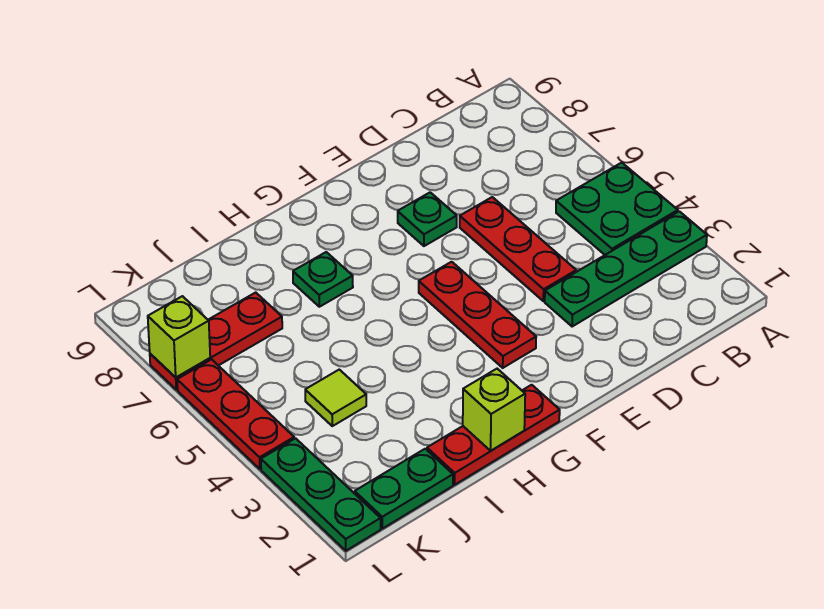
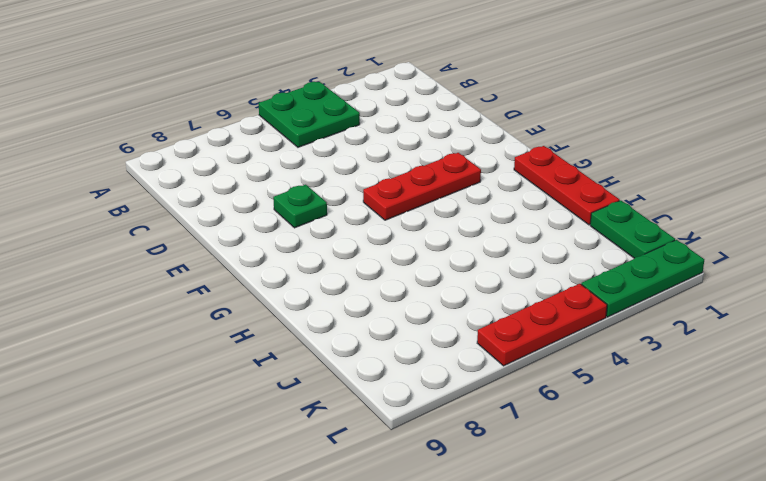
none -> green 1x4 plate [545,211,707,327]
none -> red 1x3 plate [460,197,576,301]
none -> green 1x1 plate [293,252,353,307]

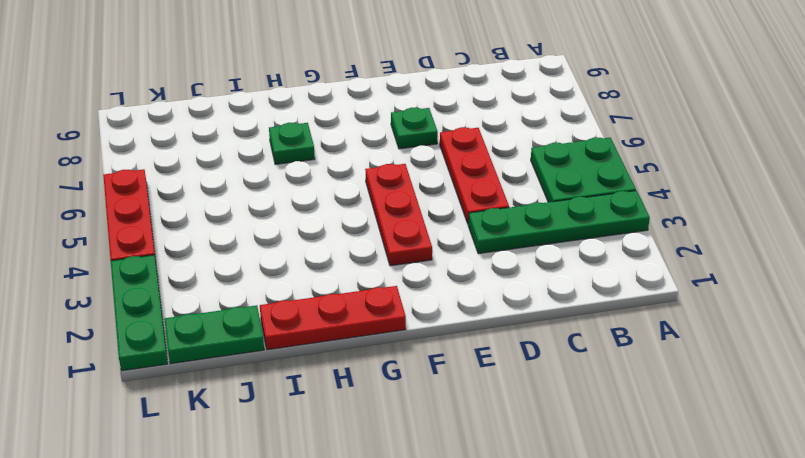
none -> lime 1x1 tile [305,370,366,426]
none -> red 1x3 plate [150,292,282,390]
none -> lime 1x1 brick [463,369,525,451]

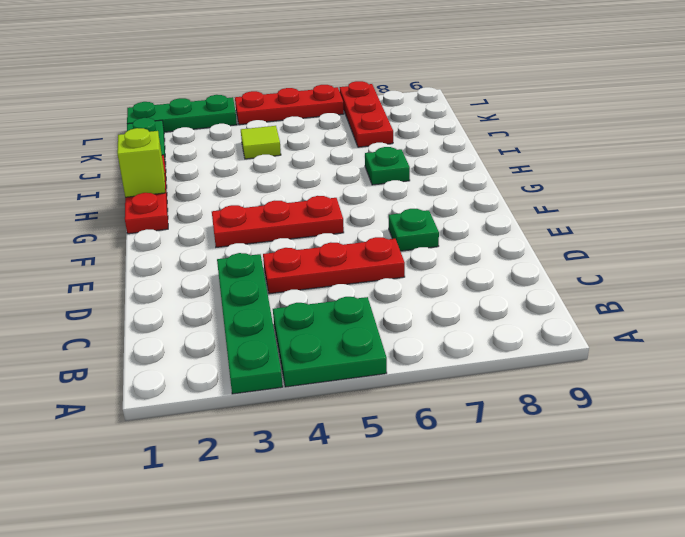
none -> lime 1x1 brick [148,296,210,377]

